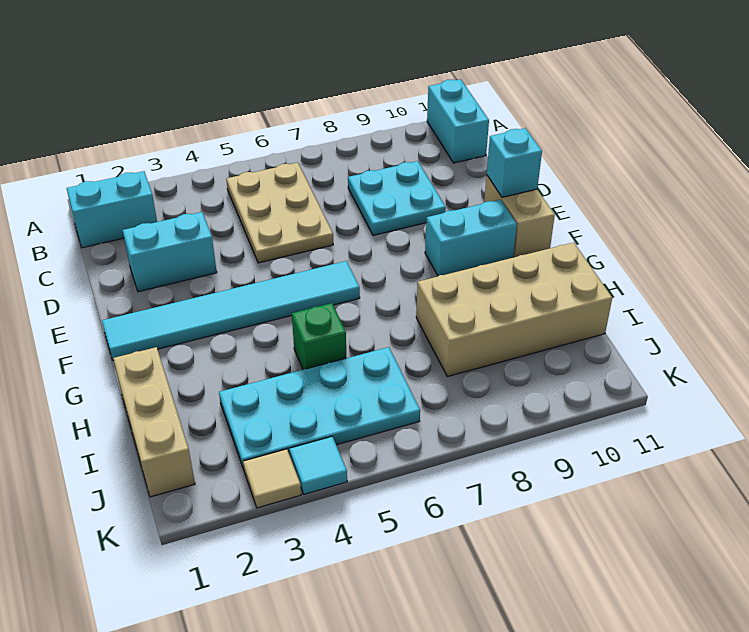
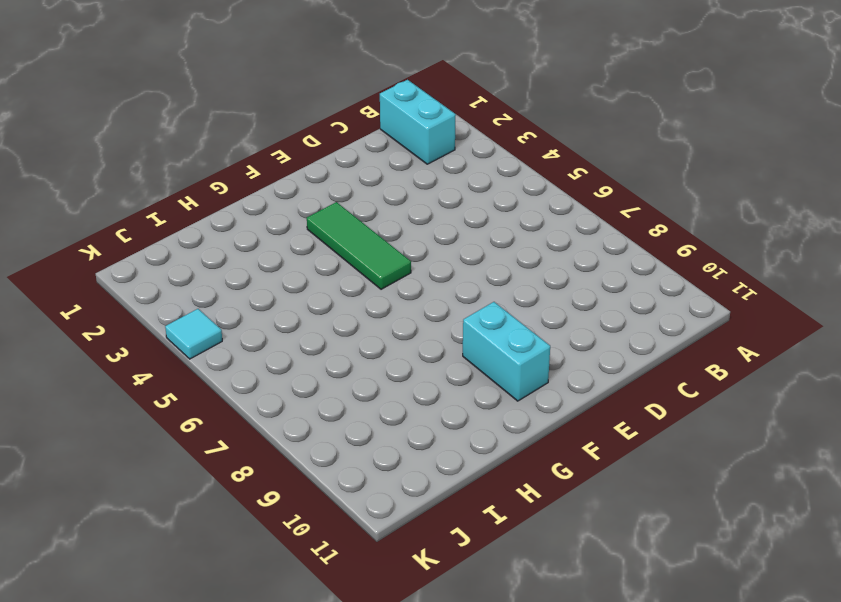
green 1x3 tile [307,202,411,289] -> cyan 1x6 tile [102,261,360,360]
none -> cyan 1x2 brick [427,79,489,163]
none -> tan 2x3 plate [226,163,333,263]
none -> cyan 2x2 plate [348,161,446,235]

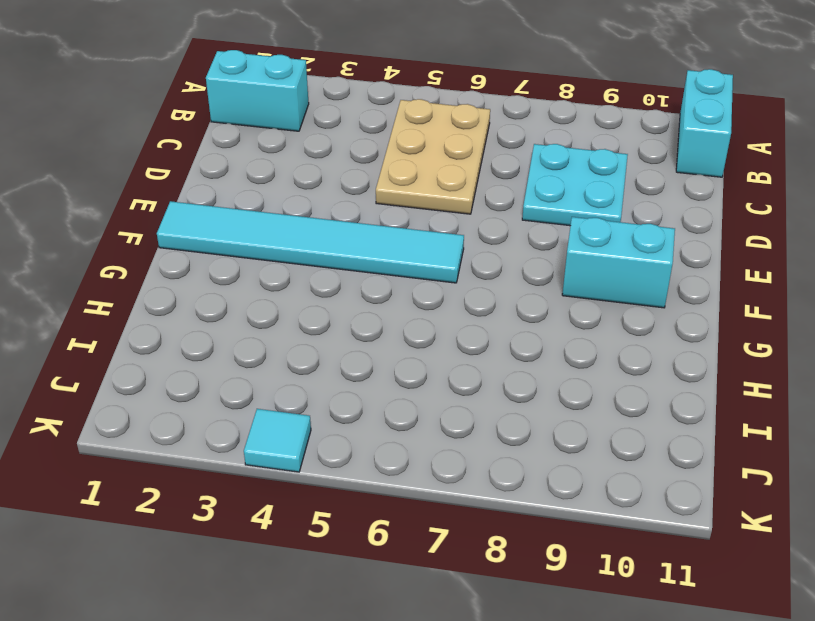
none -> cyan 1x2 brick [123,212,217,292]
none -> tan 1x2 brick [484,175,555,258]
none -> tan 1x3 brick [113,347,195,497]

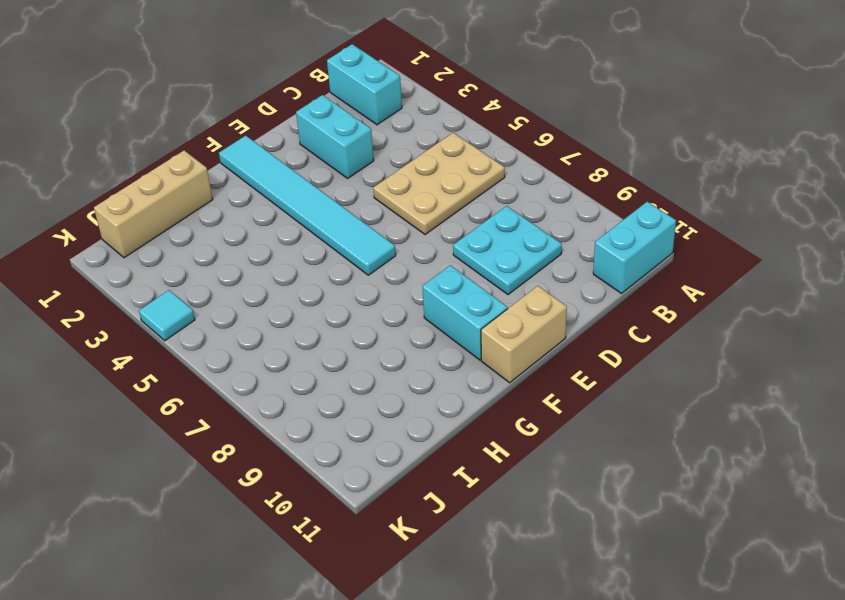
none -> green 1x1 brick [292,303,346,370]
none -> tan 2x4 brick [416,243,612,377]
none -> cyan 2x4 plate [219,347,420,469]

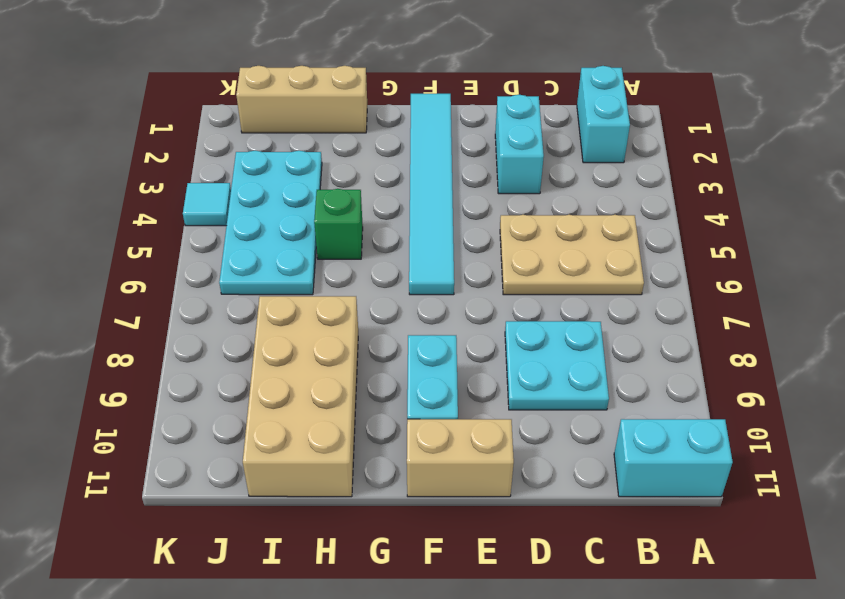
none -> tan 1x1 tile [243,449,301,508]
none -> cyan 1x1 brick [487,128,542,197]

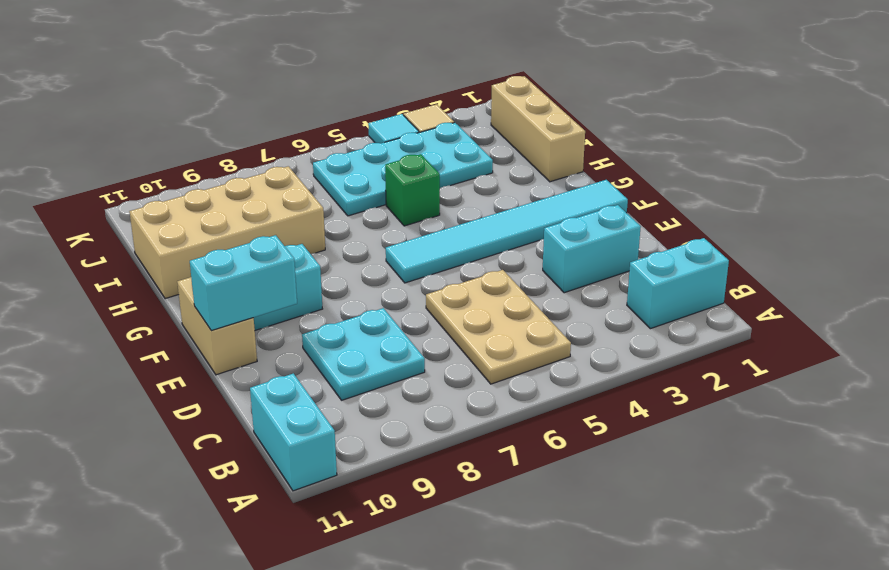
cyan 1x2 brick [190,235,297,331] -> cyan 1x1 brick [487,128,542,197]

